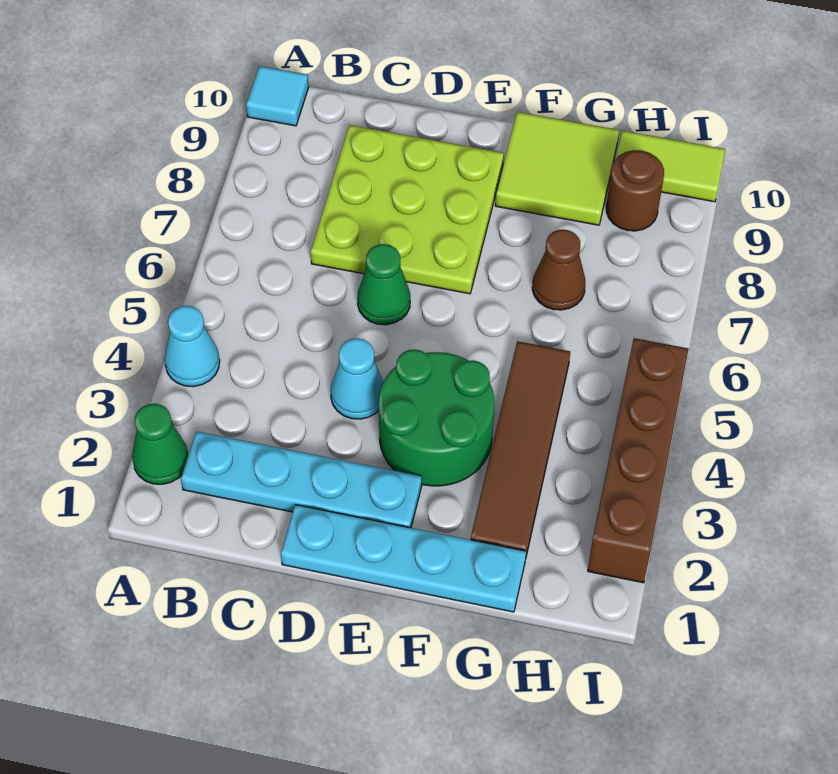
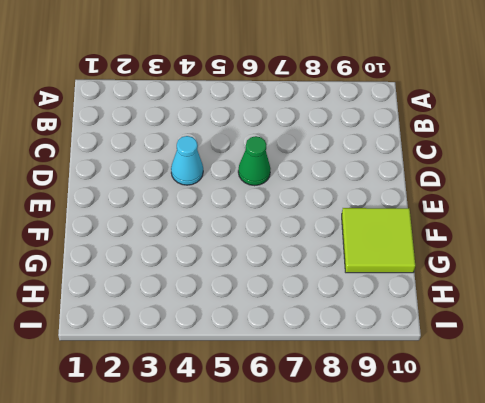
none -> green 1x1 cone [132,404,188,484]
none -> cyan 1x1 cone [165,306,220,387]
none -> cyan 1x1 tile [246,66,309,126]

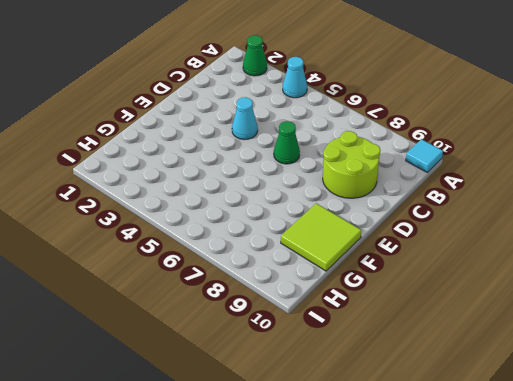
lime 2x2 round brick [323,131,380,198] -> lime 3x3 plate [311,125,504,294]
none -> cyan 1x4 plate [181,431,422,528]
none -> cyan 1x4 plate [281,505,526,612]
none -> green 2x2 round brick [379,349,494,486]

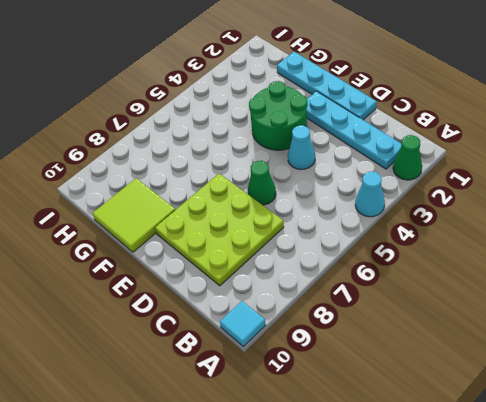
none -> brown 1x4 tile [471,341,570,556]
none -> brown 1x1 cone [532,229,585,310]
none -> brown 1x1 round brick [606,150,664,231]

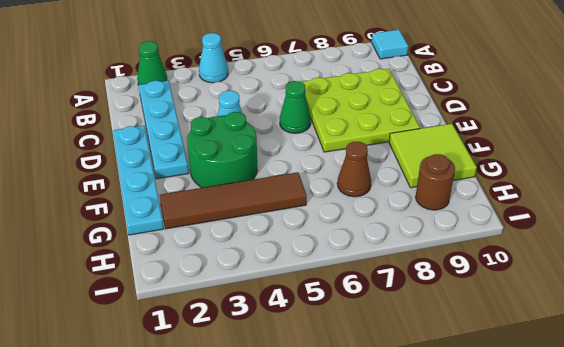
none -> lime 1x2 tile [616,131,725,202]
none -> brown 1x4 brick [588,338,688,583]

